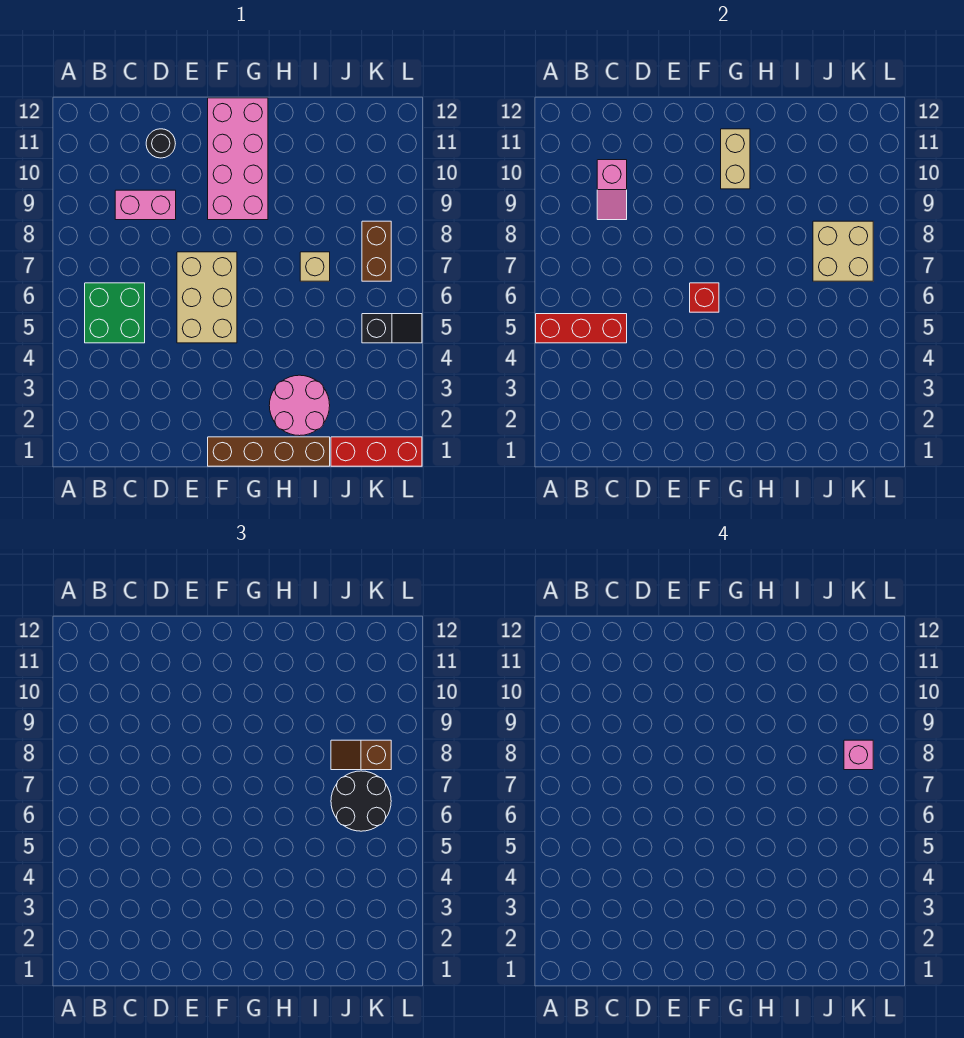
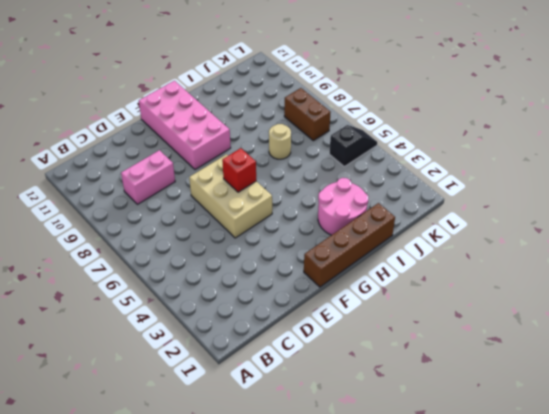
tan 1x1 round brick [269,124,291,159] -> tan 1x1 brick [300,252,330,281]
none -> green 2x2 brick [85,283,145,343]
none -> black 1x1 round brick [146,129,175,158]
none -> red 1x3 brick [331,437,422,466]

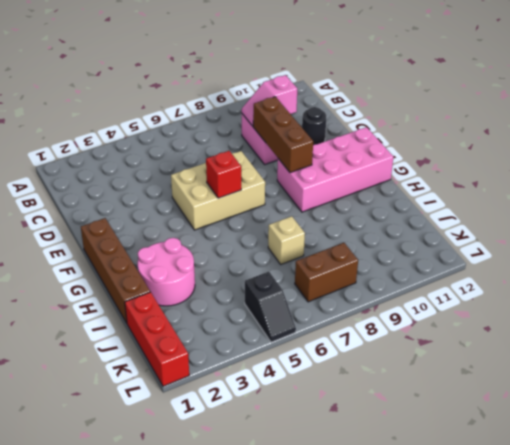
brown 1x3 brick [253,97,313,173] -> none
none -> green 2x2 brick [85,283,145,343]
none -> red 1x3 brick [536,314,627,343]
none -> tan 1x2 brick [721,129,750,189]

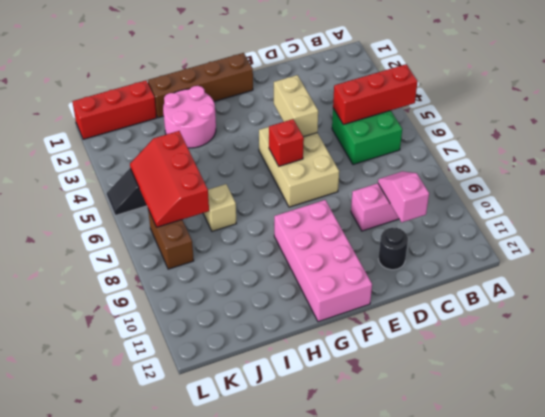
tan 1x2 brick [274,75,318,137] -> tan 1x2 brick moved to [721,129,750,189]
red 2x3 slope [130,131,209,227] -> tan 2x2 brick [813,221,873,281]
none -> black 2x2 round brick [331,771,391,831]
none -> brown 1x2 slope [331,740,391,770]
none -> pink 1x1 brick [844,740,873,770]

